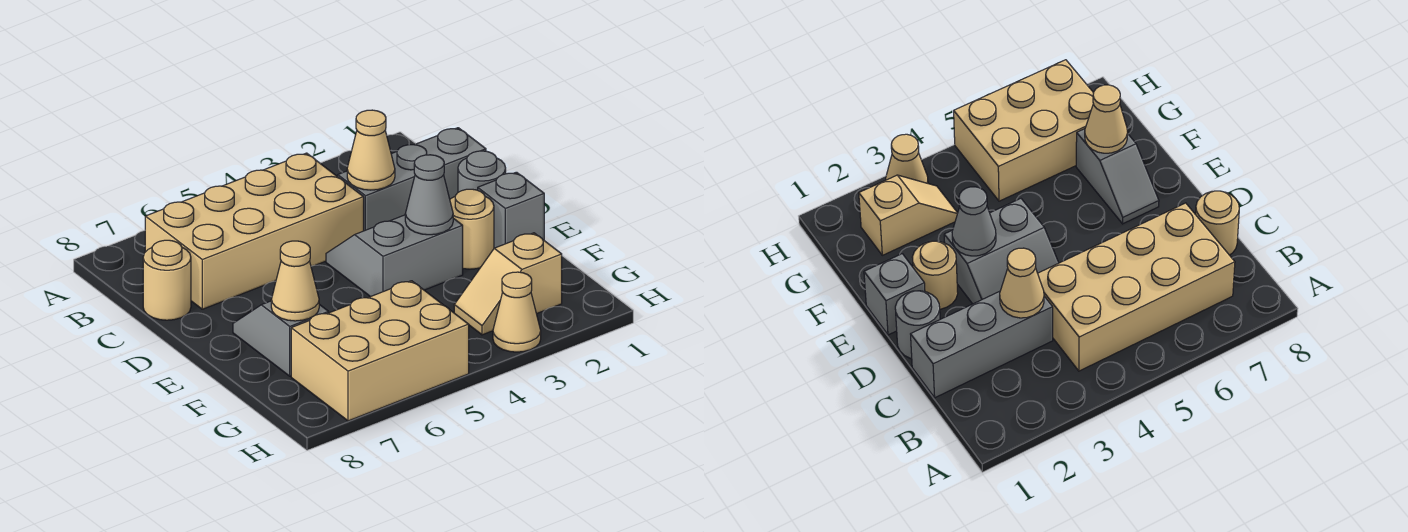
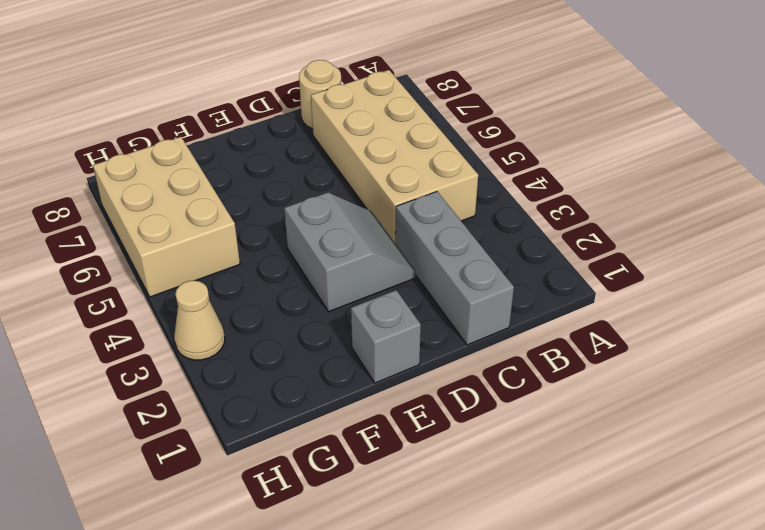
none -> grey 1x1 round brick [458,151,506,192]
none -> tan 1x1 round brick [450,189,494,269]
none -> grey 1x2 slope [233,301,329,376]

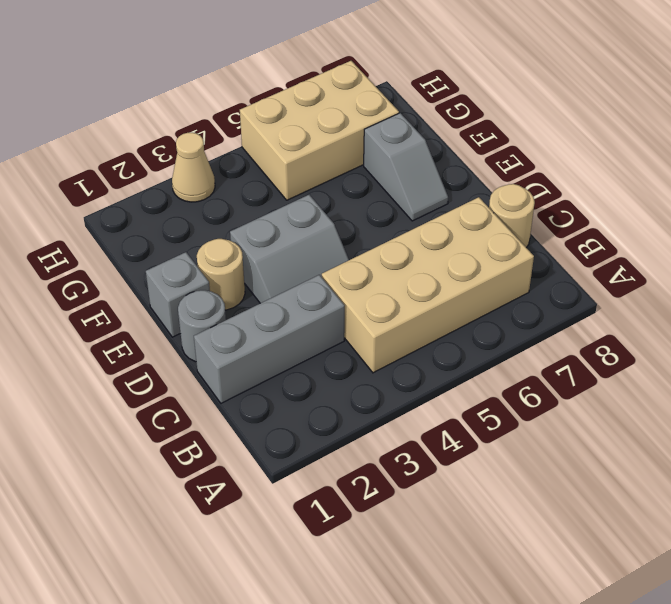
none -> tan 1x2 slope [454,233,562,335]
none -> tan 1x1 cone [347,110,395,190]
none -> grey 1x1 cone [405,155,453,235]

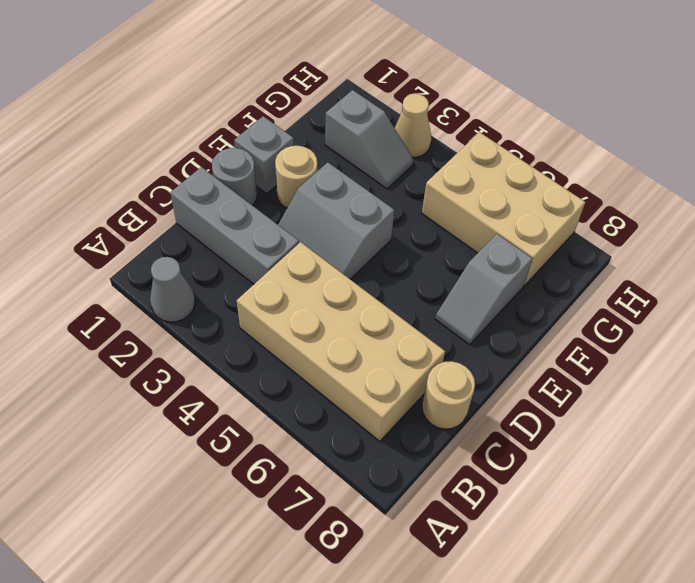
grey 1x1 cone [150,257,195,322] -> grey 1x1 cone moved to [405,155,453,235]
grey 1x2 slope [325,90,413,189] -> tan 1x2 slope [454,233,562,335]
none -> tan 1x1 cone [347,110,395,190]
none -> tan 1x1 cone [271,241,319,321]

